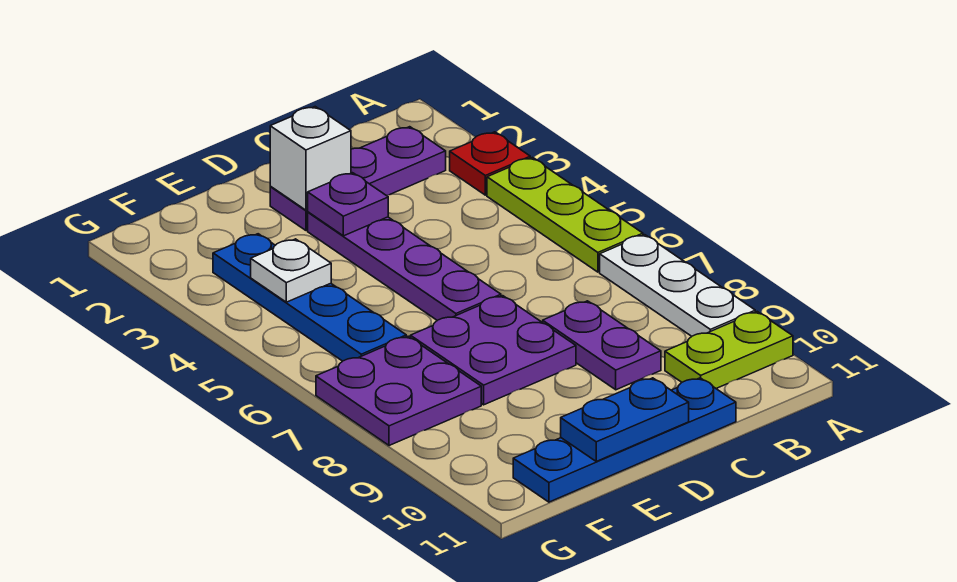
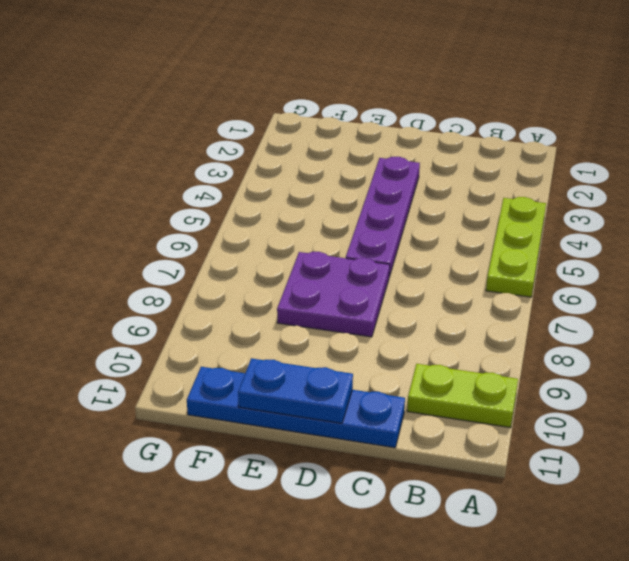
none -> red 1x1 plate [450,132,530,195]
none -> white 1x3 plate [600,235,755,336]
none -> purple 1x3 plate [270,127,446,230]

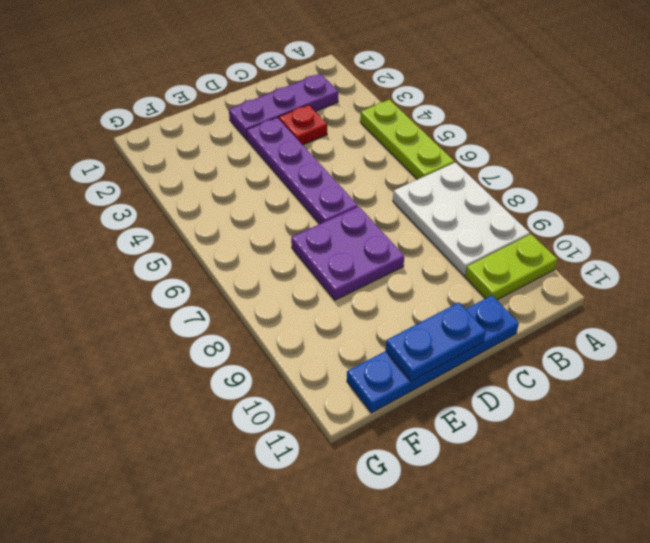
white 2x3 plate [393,162,530,276] -> white 1x3 plate [600,235,755,336]
red 1x1 plate [279,105,327,145] -> red 1x1 plate moved to [450,132,530,195]
none -> purple 1x2 plate [543,301,661,390]
none -> blue 1x4 plate [213,234,406,361]
none -> purple 2x2 plate [316,336,481,446]

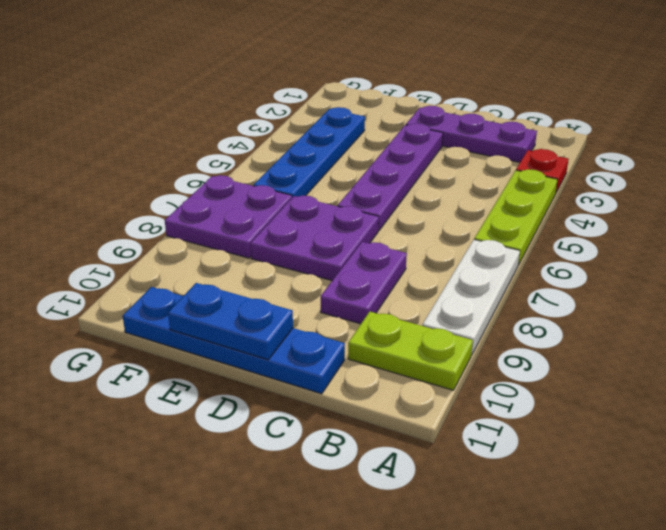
none -> white 1x1 brick [270,107,351,210]
none -> purple 1x1 plate [308,173,388,236]
none -> white 1x1 plate [251,239,331,302]

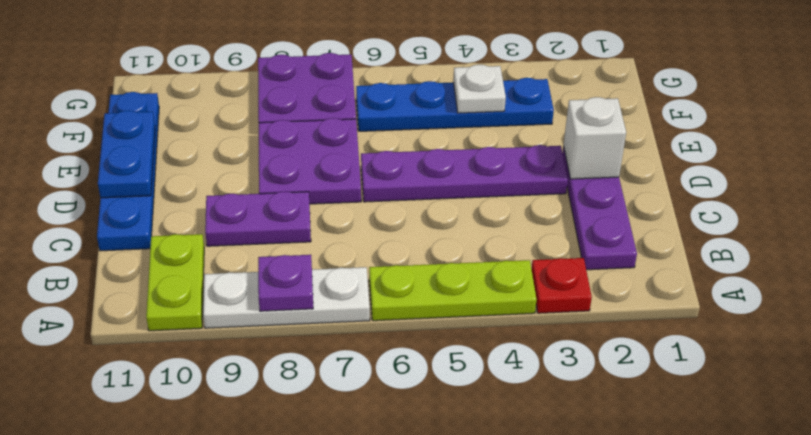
purple 1x1 plate [258,255,313,311] -> purple 1x1 plate moved to [308,173,388,236]

